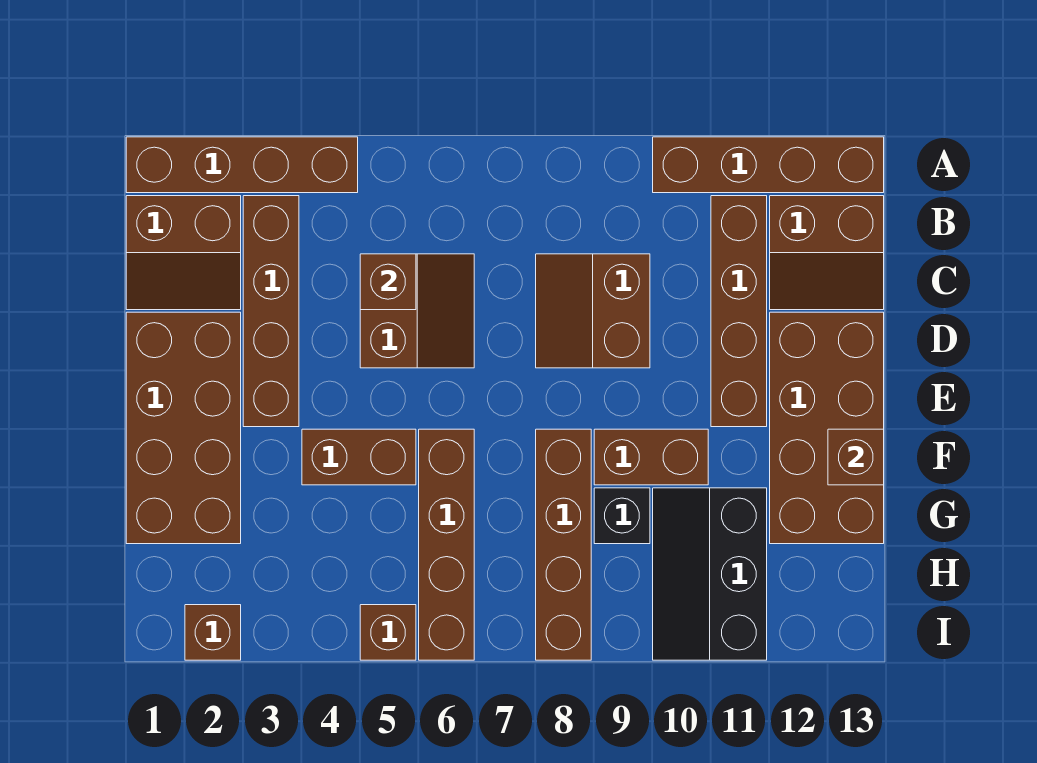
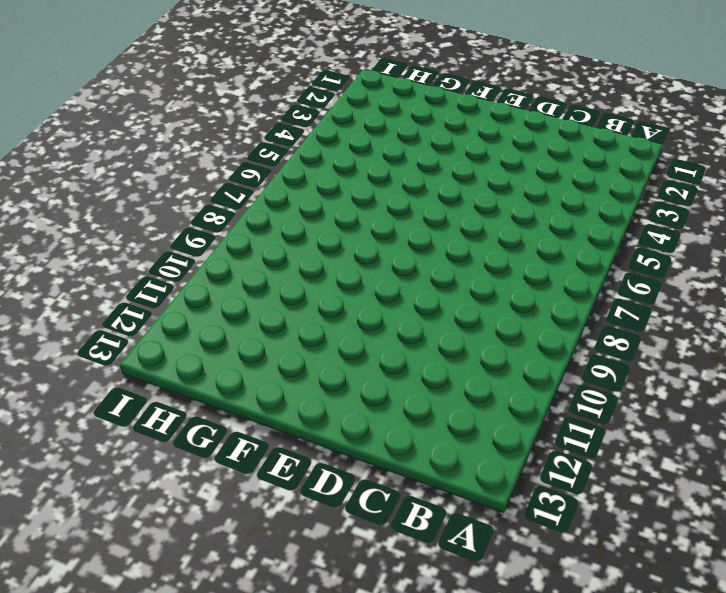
none -> brown 1x4 brick [126,137,358,193]
none -> brown 1x4 brick [653,137,884,193]
none -> brown 2x2 slope [126,196,241,310]

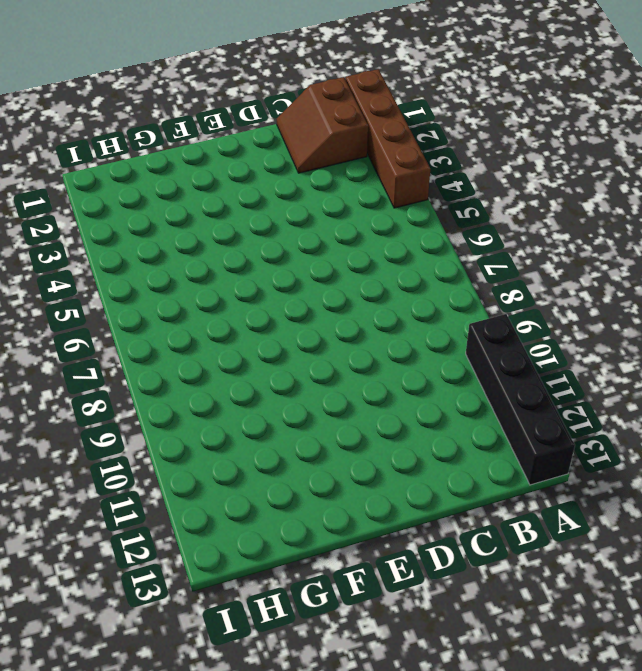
black 1x4 brick [466,314,575,485] -> brown 1x4 brick [653,137,884,193]
none -> brown 1x4 brick [243,196,299,427]
none -> brown 1x4 brick [711,196,767,427]
none -> brown 2x2 slope [770,196,884,310]

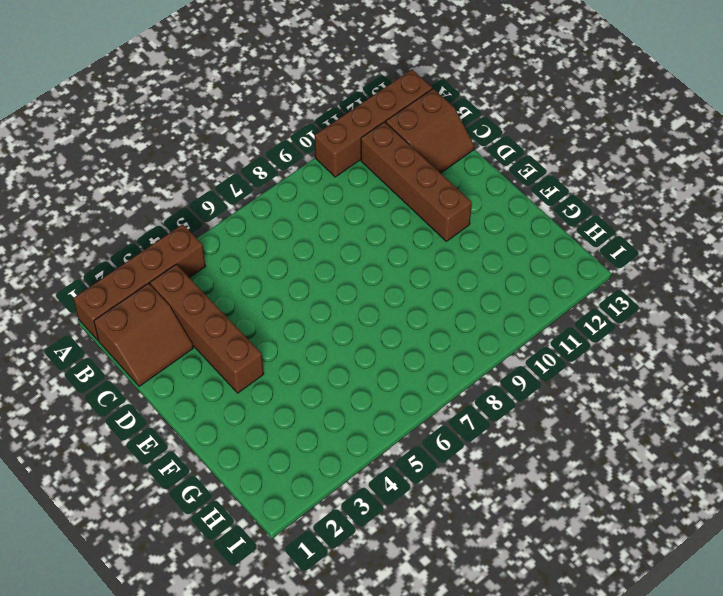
none -> brown 2x2 slope [360,254,474,368]
none -> brown 2x2 slope [536,254,650,368]
none -> brown 2x4 brick [126,312,241,544]

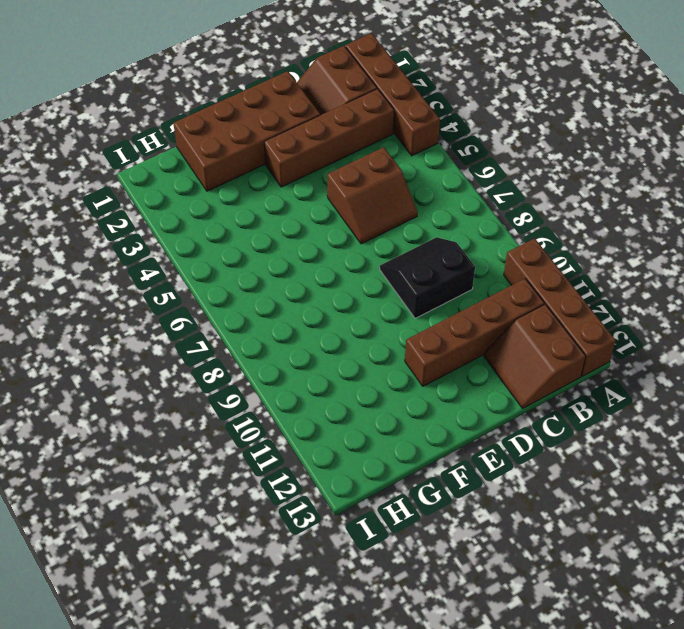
black 2x2 slope [380,237,475,318] -> brown 2x2 slope [536,254,650,368]
none -> brown 2x4 brick [770,312,884,544]
none -> brown 1x2 brick [302,429,416,485]
none -> brown 1x4 brick [419,429,474,660]

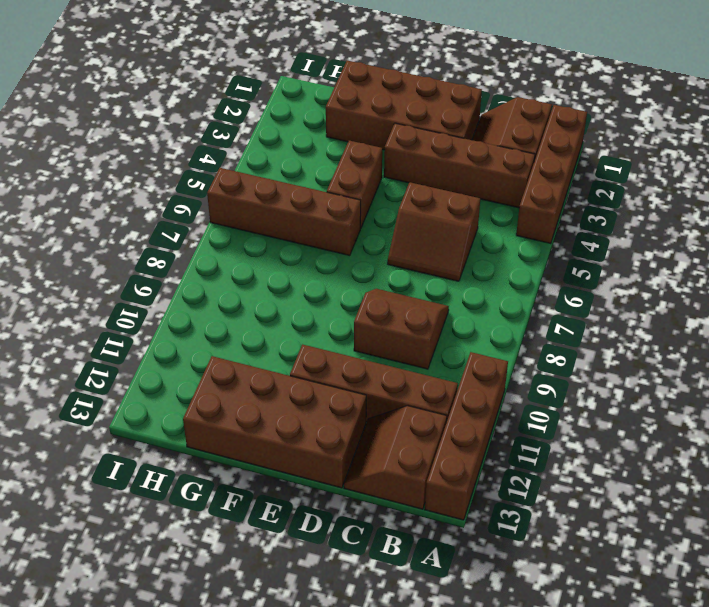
none -> brown 1x4 brick [536,429,591,660]
none -> brown 1x2 brick [594,429,708,485]
none -> black 1x1 brick [594,488,650,544]

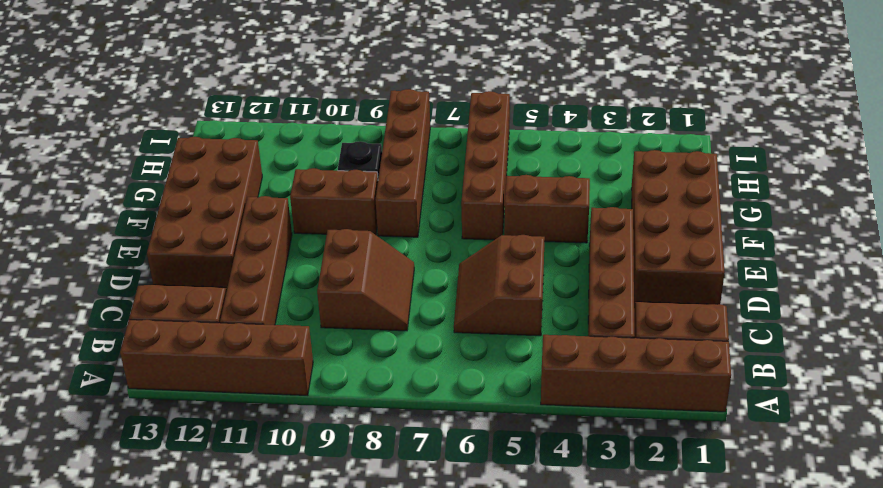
none -> black 2x3 slope [653,488,767,660]
none -> brown 1x1 brick [185,605,241,660]
none -> brown 1x1 brick [360,605,416,660]

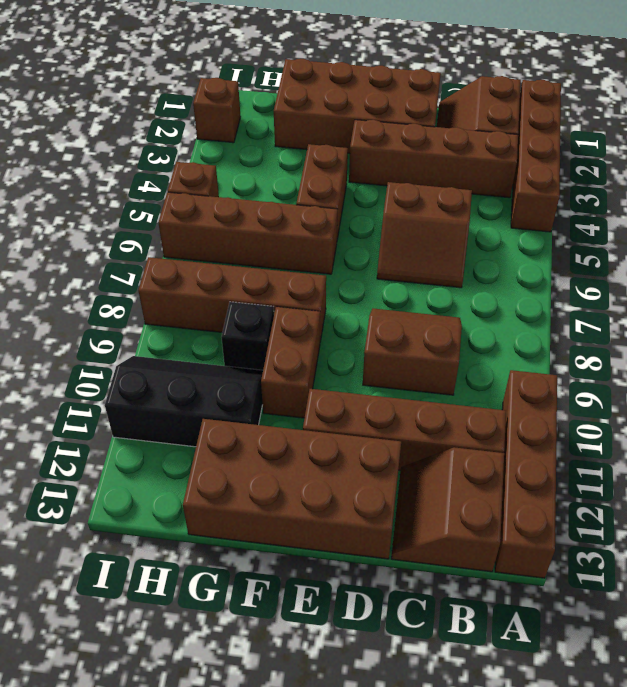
none -> brown 1x1 brick [360,254,416,310]
none -> brown 1x1 brick [828,429,884,485]

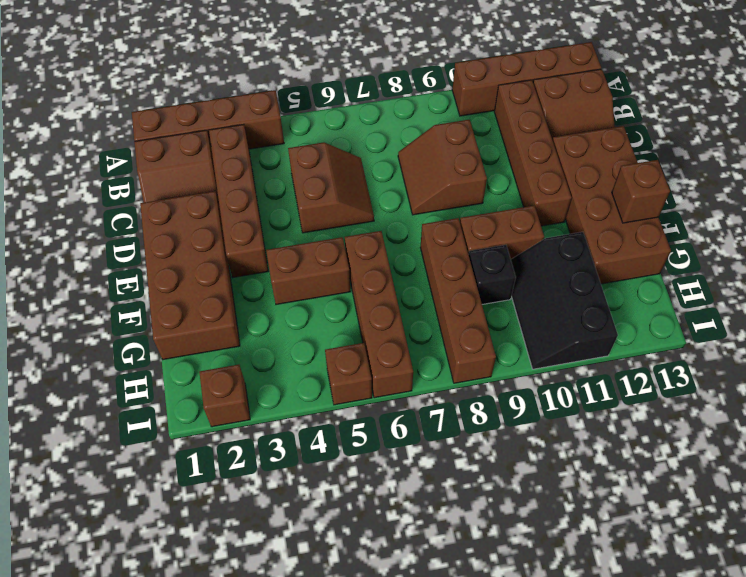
none -> brown 1x1 brick [360,254,416,310]

